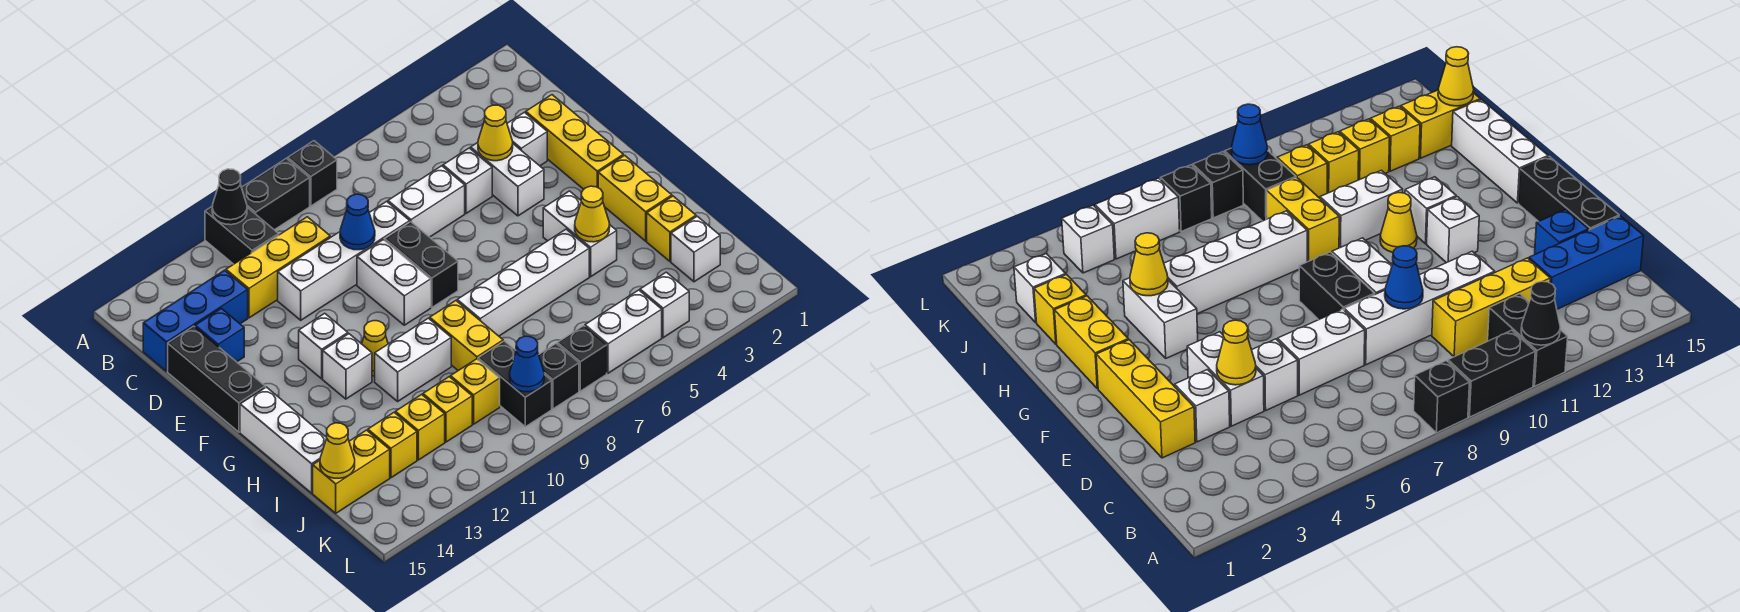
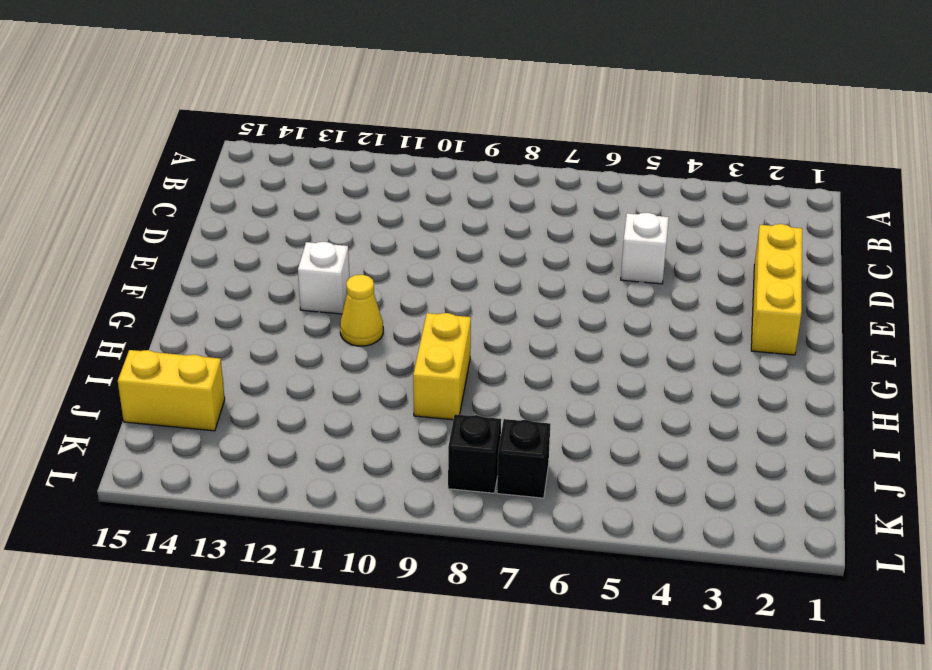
none -> black 1x1 brick [288,141,337,206]
none -> black 1x2 brick [242,158,310,230]
none -> black 1x2 brick [205,206,279,264]
none -> yellow 1x3 brick [226,217,330,318]

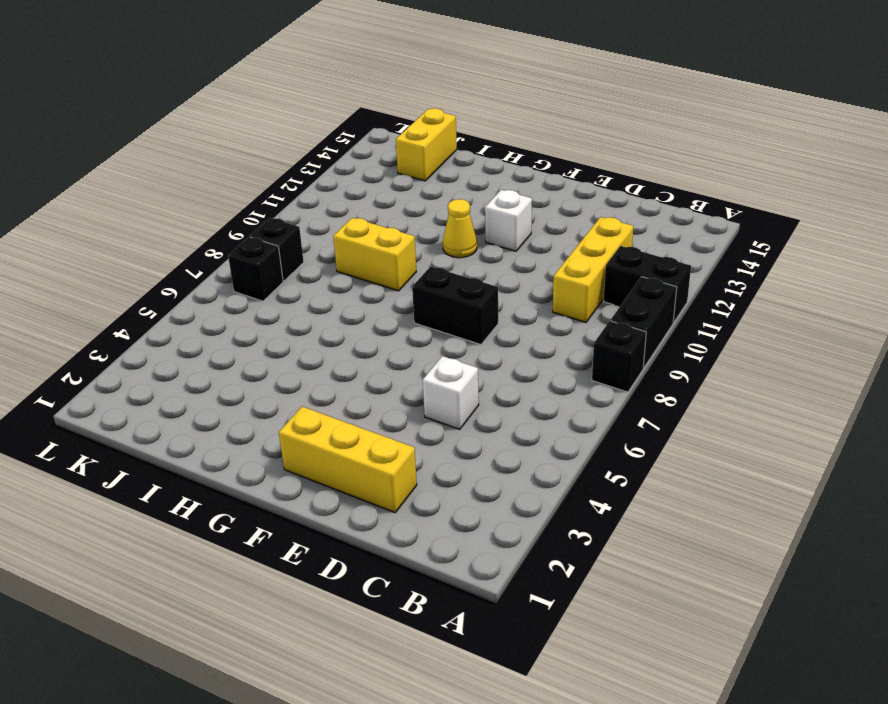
none -> blue 1x3 brick [143,270,248,371]
none -> white 1x1 brick [507,112,547,166]
none -> white 1x2 brick [471,143,544,216]
none -> white 1x2 brick [388,166,465,237]

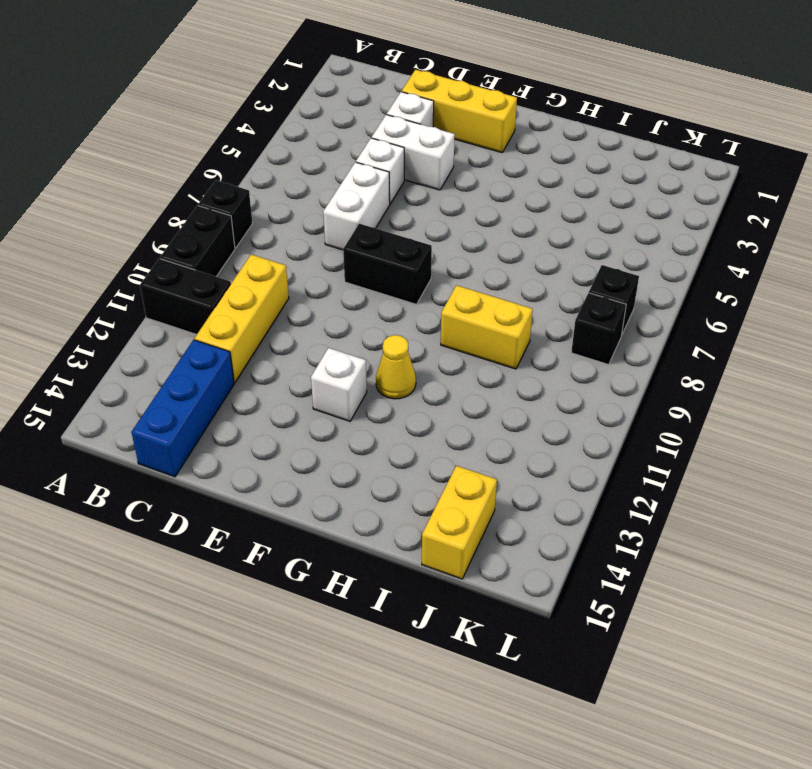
none -> white 1x4 brick [278,201,410,320]
none -> blue 1x1 brick [195,308,244,362]
none -> black 1x3 brick [168,326,265,432]
none -> white 1x2 brick [357,240,431,325]

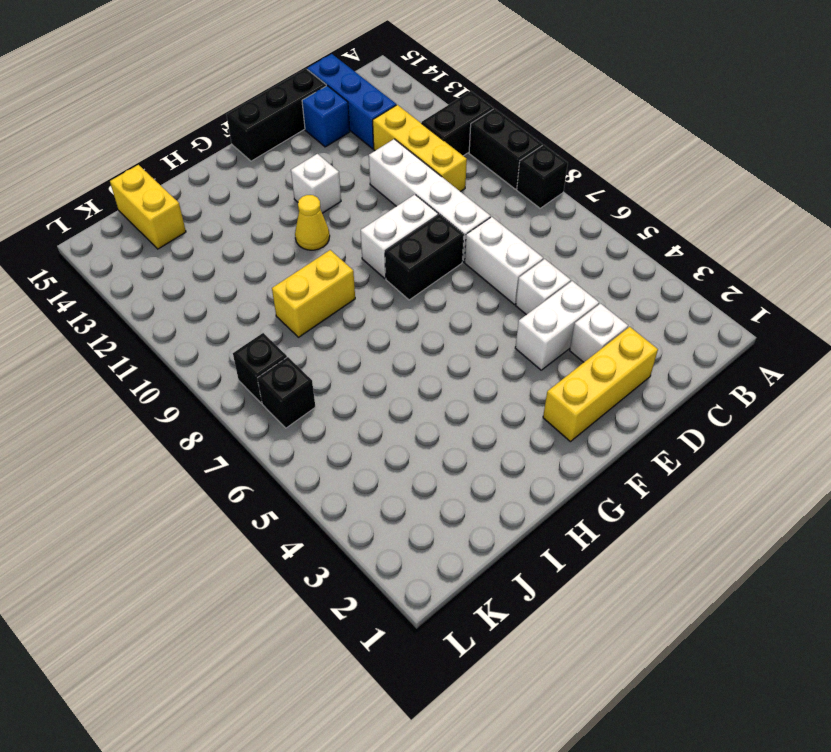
none -> yellow 1x2 brick [598,155,672,241]
none -> white 1x2 brick [543,191,617,277]
none -> white 1x1 brick [323,334,372,399]
none -> white 1x3 brick [240,387,327,493]

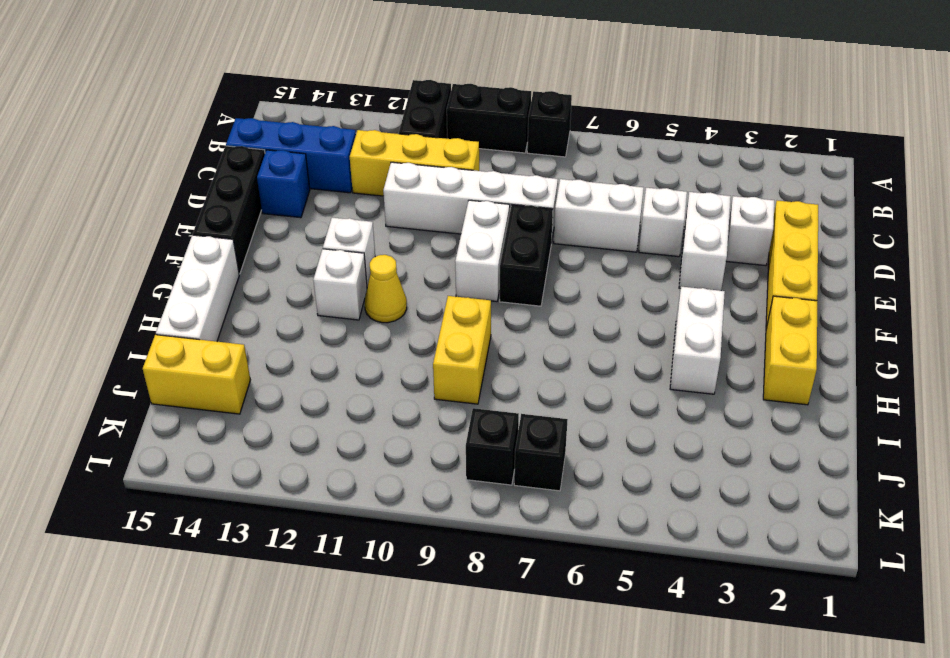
none -> white 1x4 brick [457,229,589,336]
none -> white 1x2 brick [375,318,451,401]
none -> yellow 1x1 brick [647,196,696,261]
none -> white 1x1 brick [671,216,720,282]

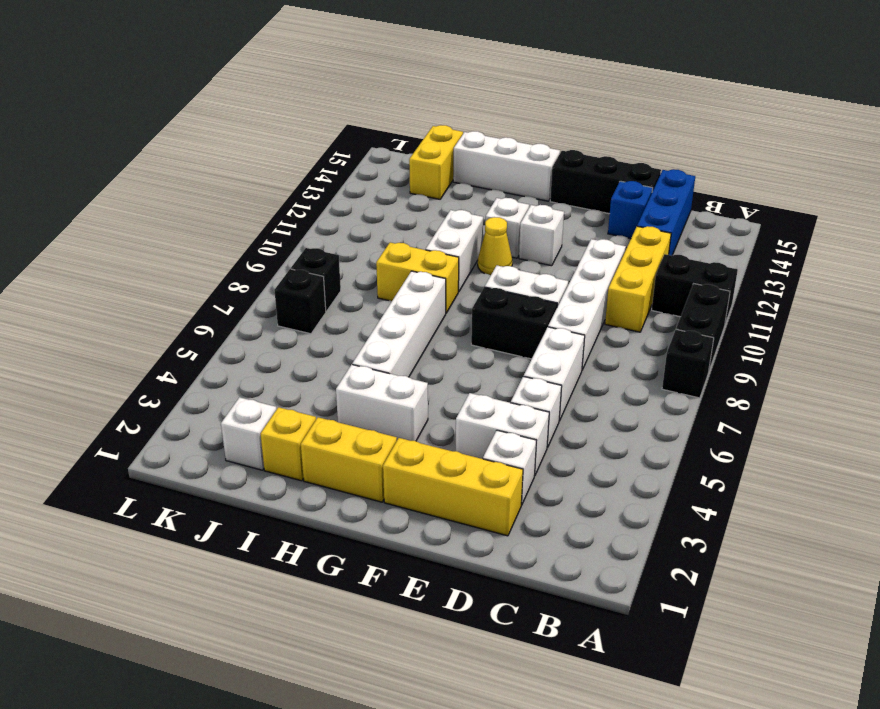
none -> black 1x2 brick [478,341,552,427]
none -> yellow 1x1 brick [451,359,500,424]
none -> yellow 1x1 brick [423,377,472,442]
none -> yellow 1x1 brick [395,395,445,460]

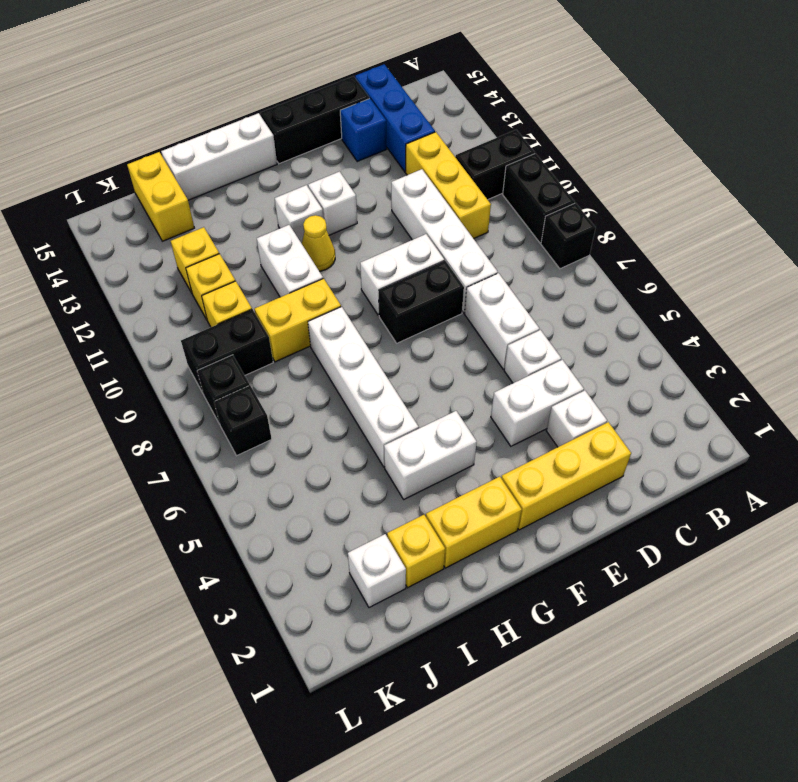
none -> yellow 1x1 brick [368,413,417,478]
none -> white 1x1 brick [640,272,689,338]
none -> white 1x2 brick [585,290,662,373]
none -> black 1x1 cone [212,169,247,225]

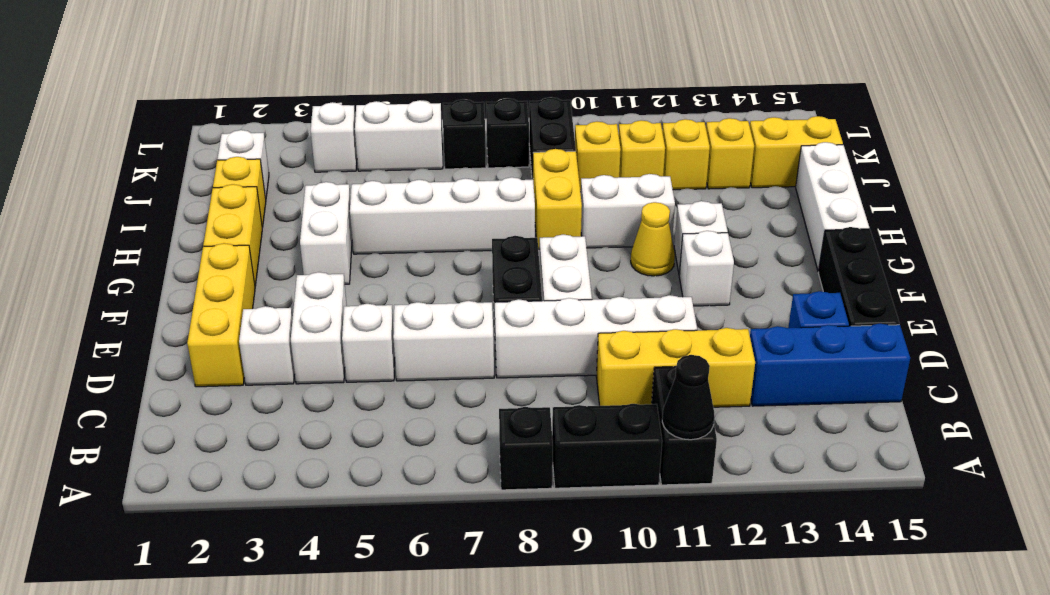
none -> yellow 1x1 cone [478,105,513,161]
none -> blue 1x1 cone [340,194,375,250]
none -> yellow 1x1 cone [575,186,610,242]
none -> yellow 1x1 cone [320,423,355,478]

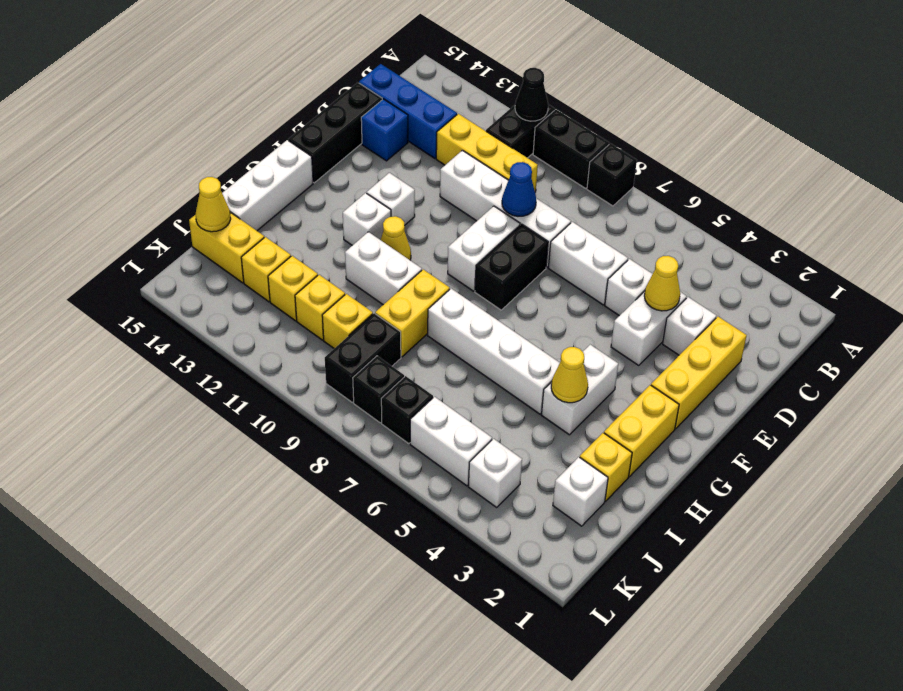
none -> blue 1x1 cone [510,336,544,392]

